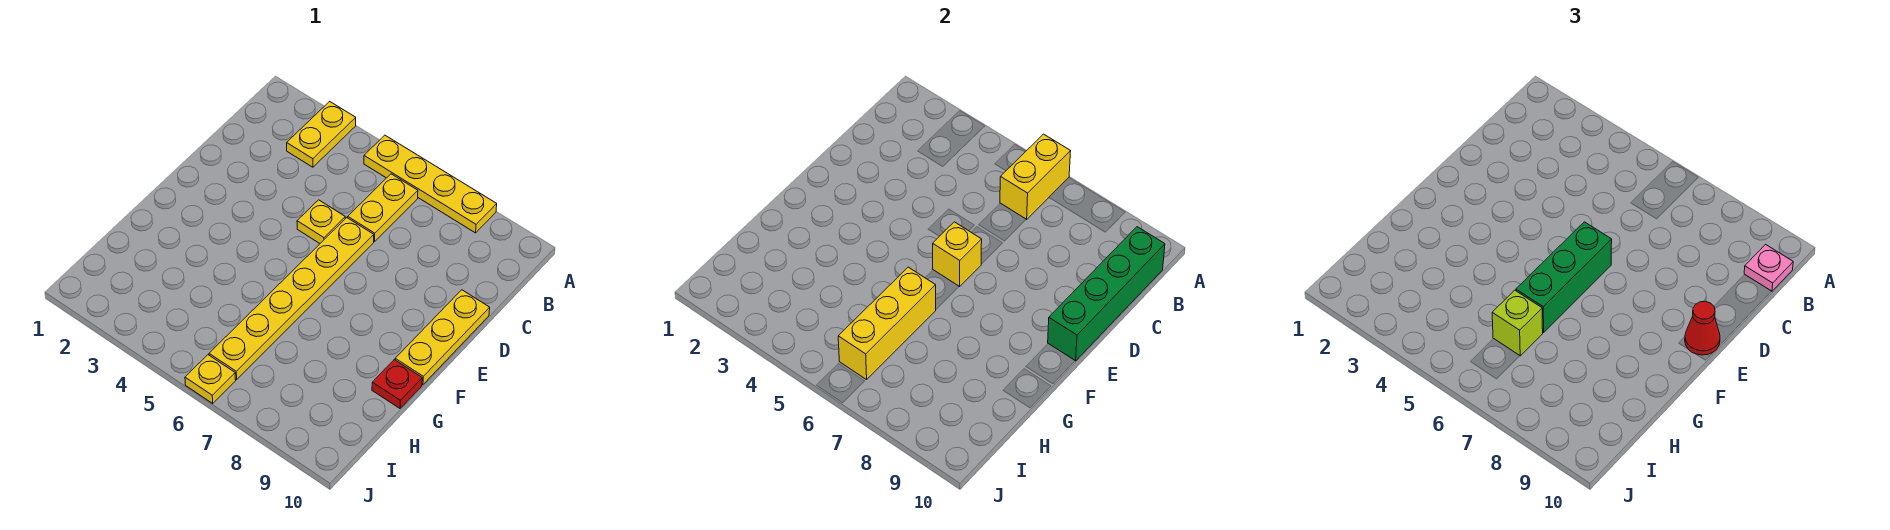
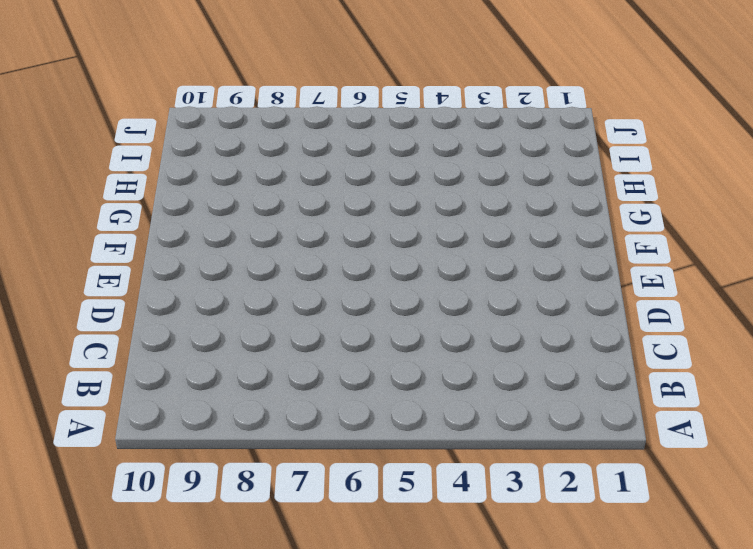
none -> yellow 1x2 plate [287,101,356,167]
none -> yellow 1x4 plate [364,135,497,233]
none -> yellow 1x2 plate [348,174,418,242]

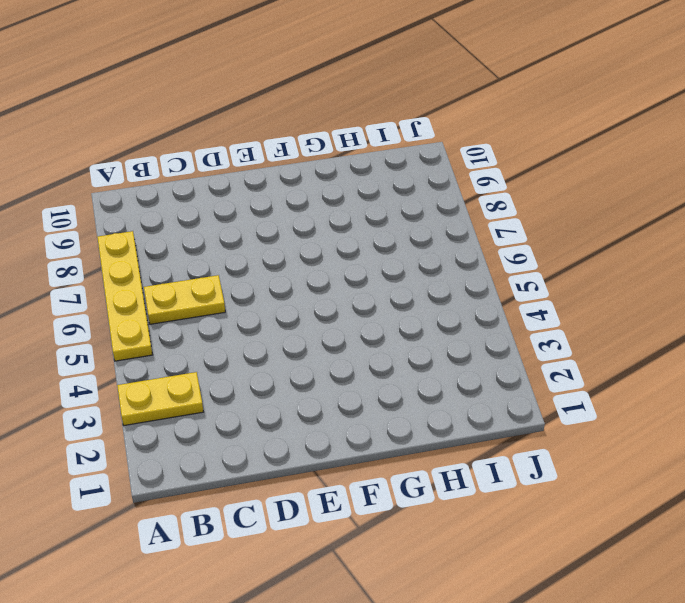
none -> yellow 1x1 plate [297,200,345,243]
none -> yellow 1x6 plate [209,218,374,380]
none -> yellow 1x3 plate [395,290,490,384]

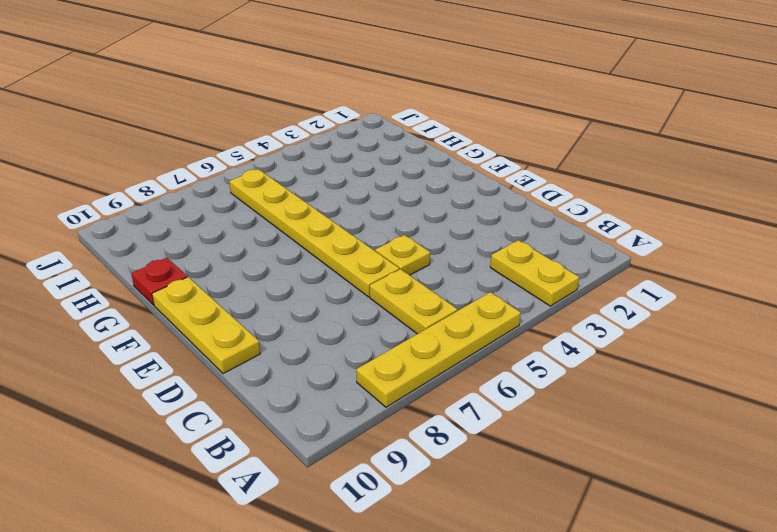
none -> yellow 1x1 plate [185,355,236,403]
none -> yellow 1x2 brick [1000,134,1071,220]
none -> green 1x4 brick [1048,227,1165,361]

